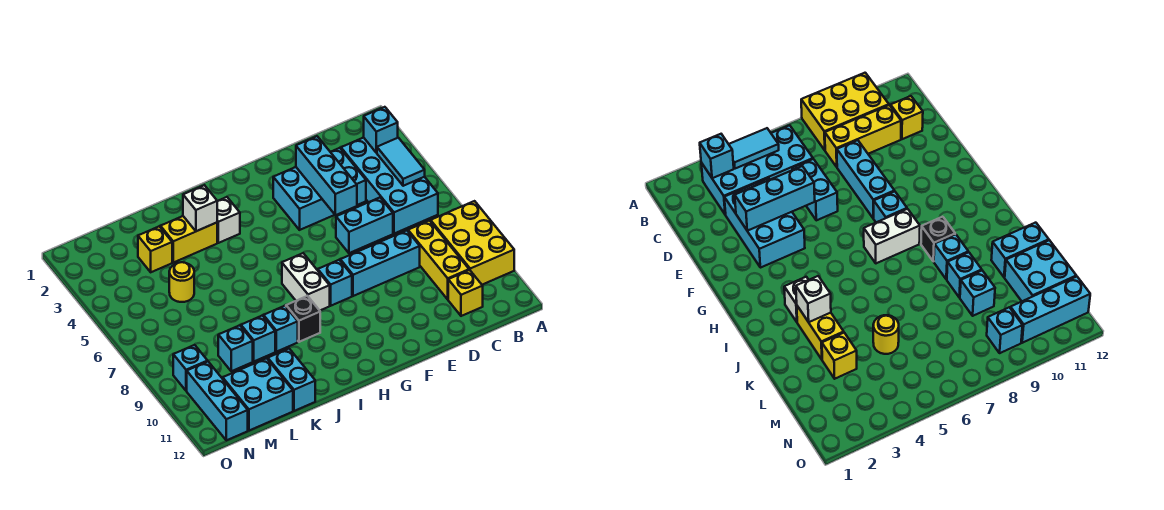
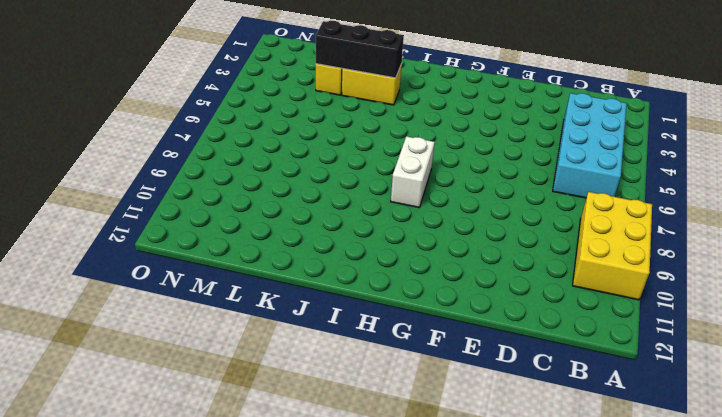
black 1x3 brick [316,21,404,78] -> white 1x1 brick [183,185,217,231]
none -> yellow 1x3 brick [408,220,469,299]
none -> yellow 1x1 brick [448,270,483,316]
none -> cyan 2x3 brick [273,148,366,230]

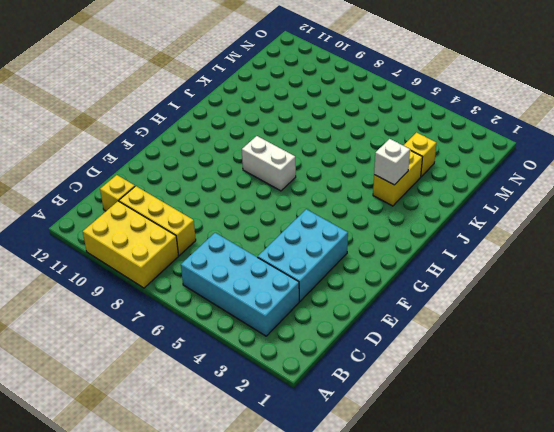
none -> cyan 1x2 brick [336,198,393,253]
none -> cyan 1x3 brick [340,230,420,296]
none -> cyan 1x1 brick [318,260,352,306]

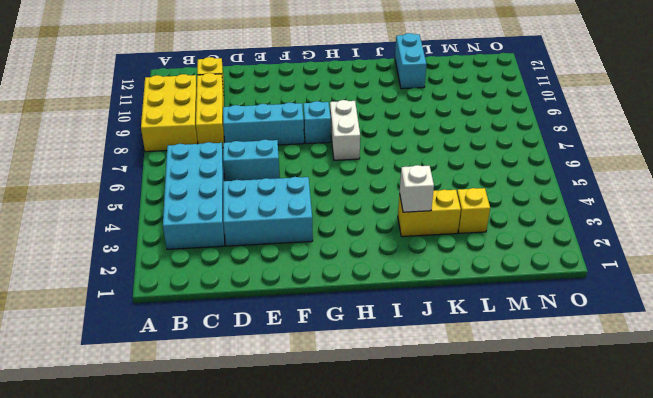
none -> white 1x1 brick [217,197,240,243]
none -> black 1x1 brick [286,296,320,342]
none -> cyan 1x1 brick [264,306,298,352]

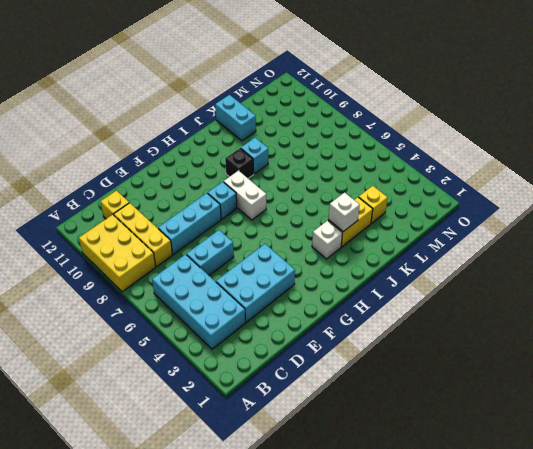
none -> cyan 1x1 brick [241,316,275,361]
none -> yellow 1x1 round brick [169,262,194,302]
none -> cyan 1x1 brick [218,325,253,371]

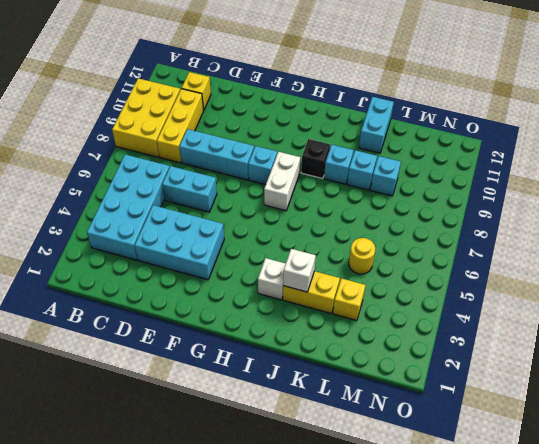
none -> cyan 2x2 brick [223,358,293,431]
none -> cyan 1x1 brick [173,345,208,391]
none -> cyan 1x3 brick [187,362,248,440]

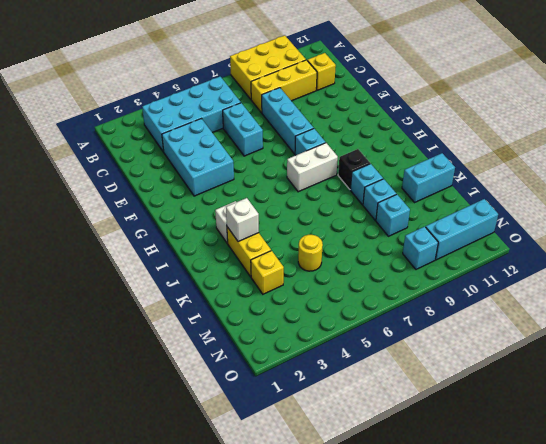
none -> cyan 2x2 brick [223,358,293,431]
none -> cyan 1x1 brick [364,107,398,153]
none -> cyan 1x2 tile [377,138,425,186]

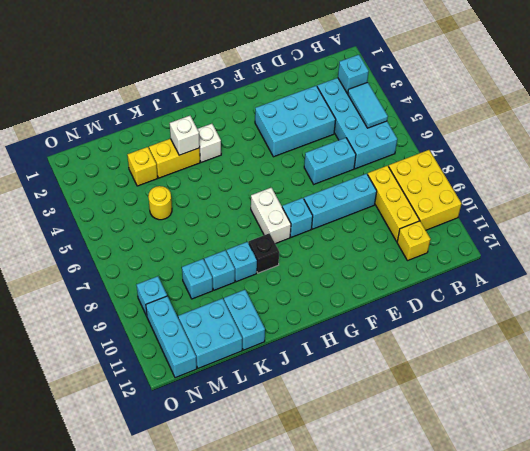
none -> cyan 1x3 brick [296,136,357,215]

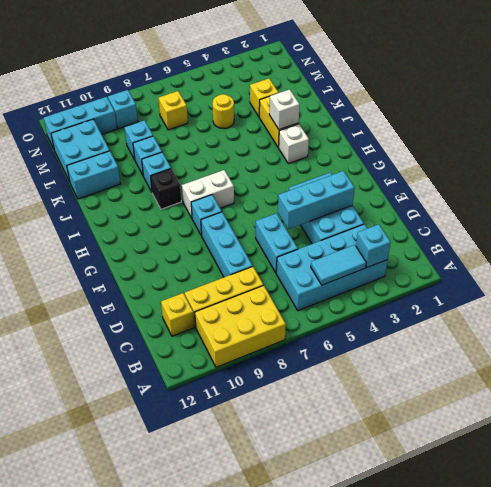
yellow 1x1 brick [159,91,188,130] -> none

